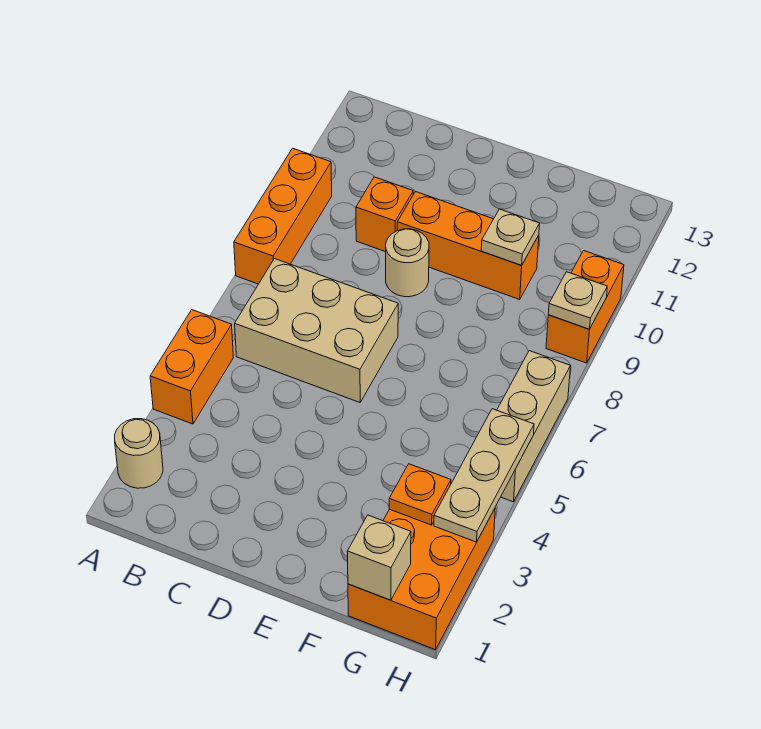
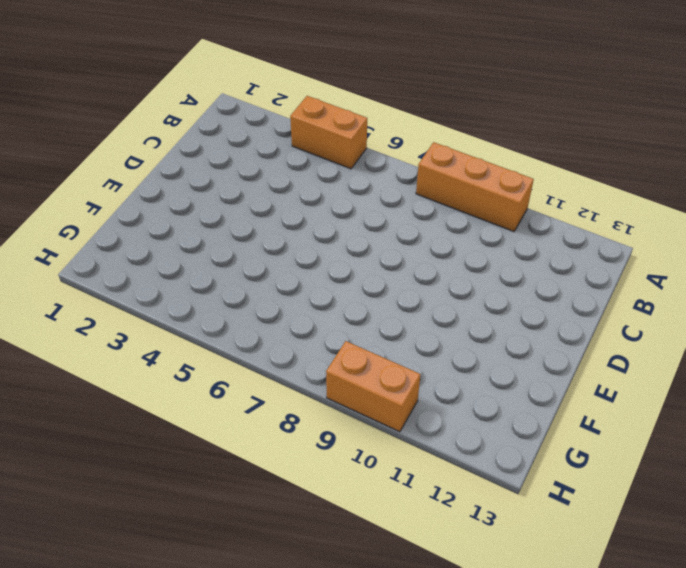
none -> tan 1x1 round brick [115,419,163,488]
none -> tan 2x3 brick [235,259,398,402]
none -> orange 1x1 brick [356,177,413,252]

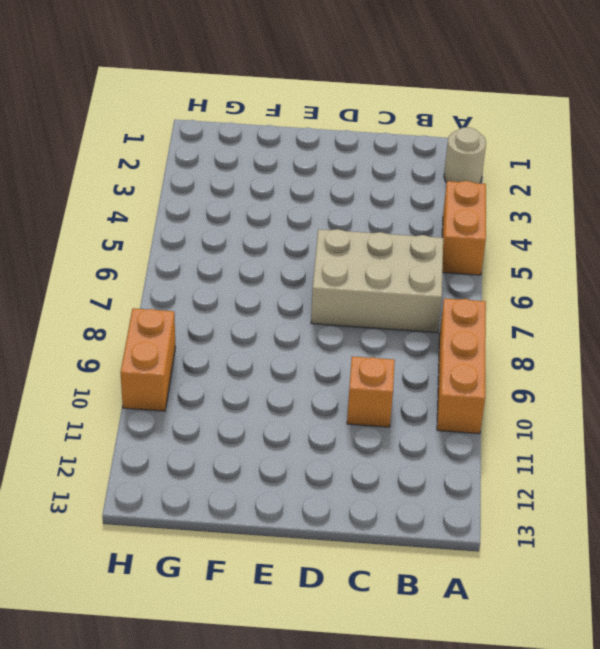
none -> tan 1x1 round brick [386,229,429,297]
none -> orange 1x3 brick [397,192,539,300]
none -> orange 2x3 brick [348,509,495,650]

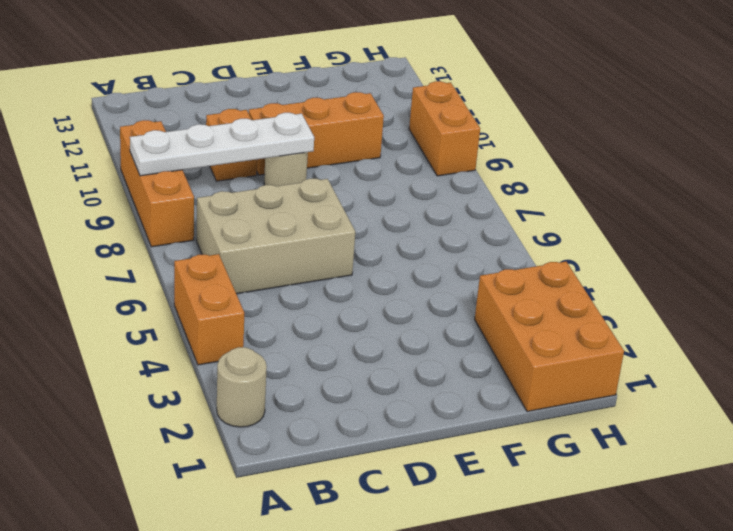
white 1x4 plate [130,113,314,176] -> none
none -> tan 1x3 brick [497,351,570,502]
none -> tan 1x1 plate [481,209,540,265]
none -> tan 1x1 brick [347,515,411,600]

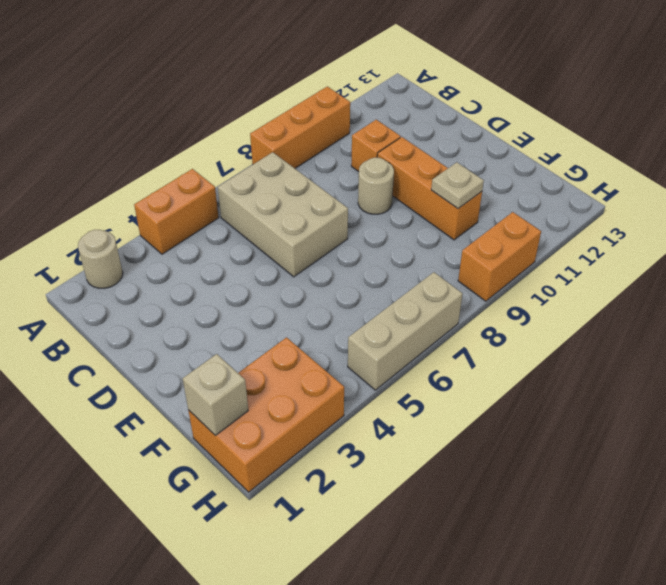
none -> orange 1x1 plate [389,464,451,525]
none -> tan 1x3 plate [434,409,534,542]
none -> tan 1x1 plate [548,272,607,329]

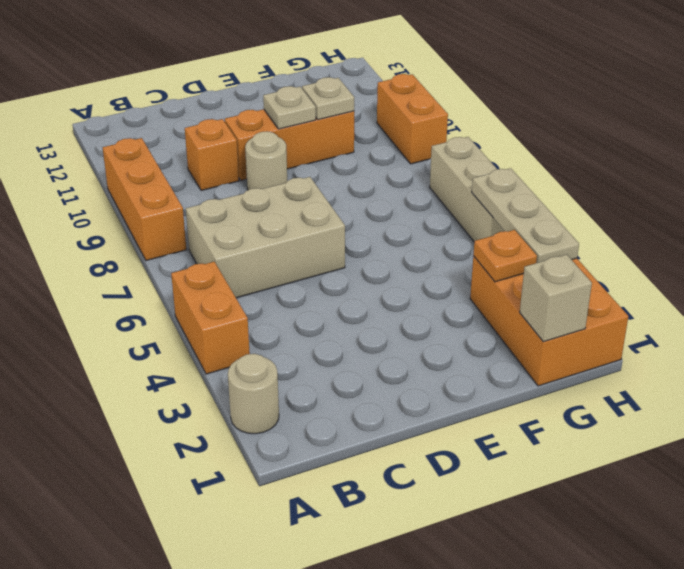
tan 1x1 plate [263,86,316,129] -> tan 1x1 plate moved to [548,272,607,329]

